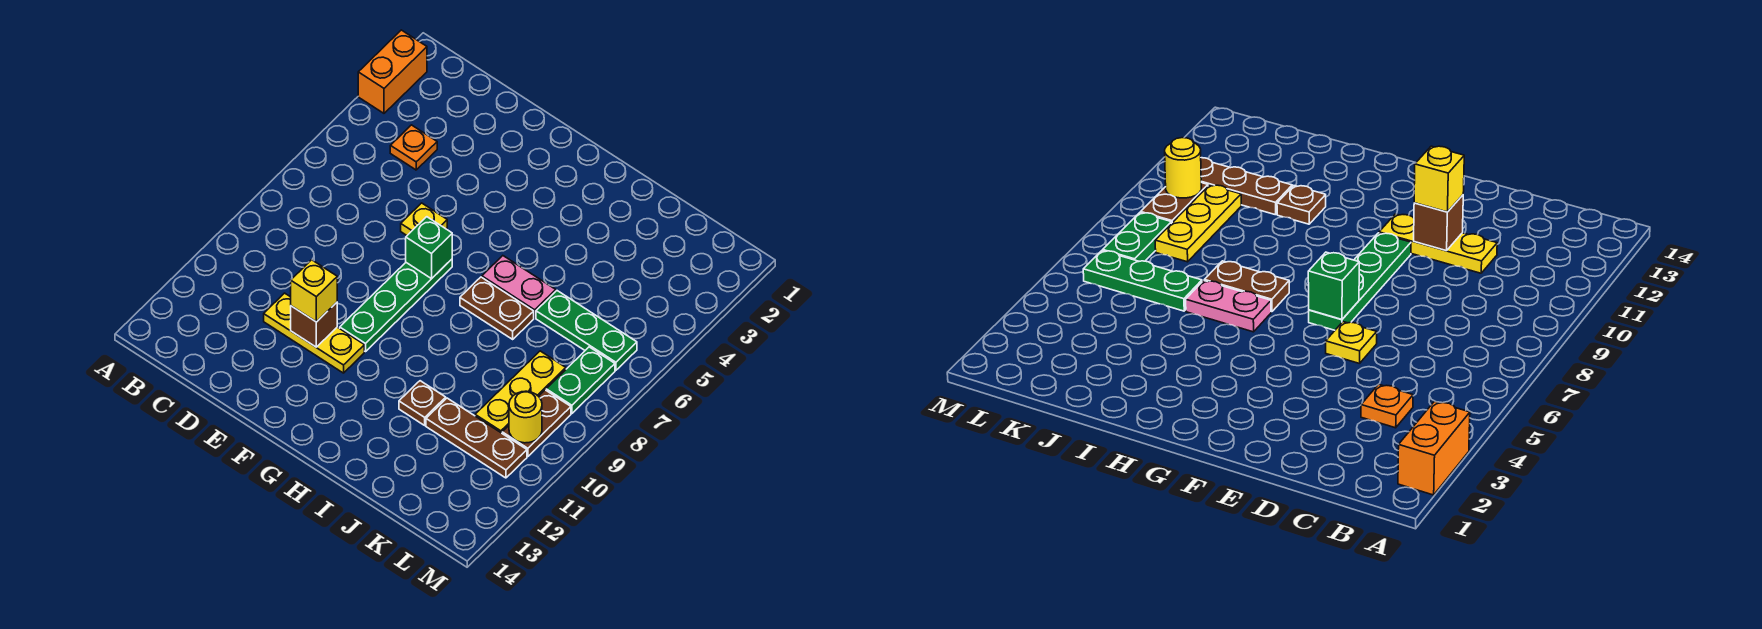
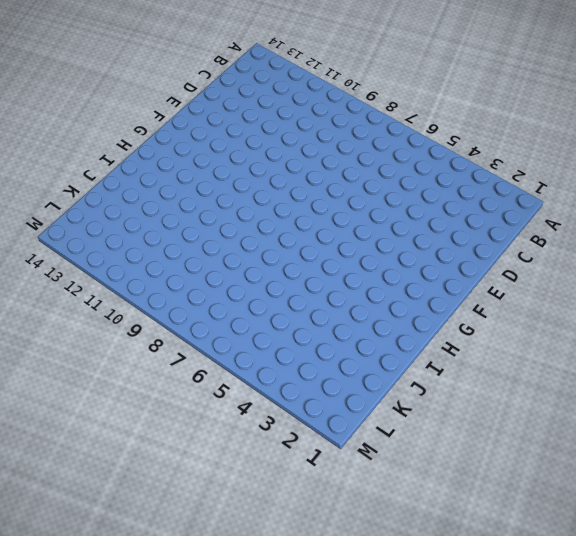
none -> orange 1x2 brick [358,30,427,113]
none -> orange 1x1 plate [390,125,437,170]
none -> yellow 1x3 plate [264,293,364,373]

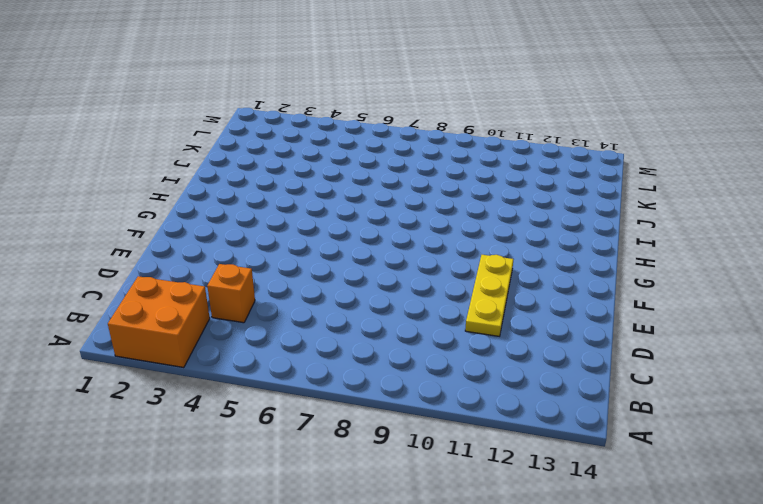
orange 2x2 brick [108,276,210,368] -> orange 1x2 brick [358,30,427,113]
orange 1x1 brick [207,264,255,323] -> orange 1x1 plate [390,125,437,170]
none -> yellow 1x1 plate [401,203,447,235]
none -> green 1x4 plate [340,259,452,352]
none -> pink 1x2 plate [482,256,556,318]

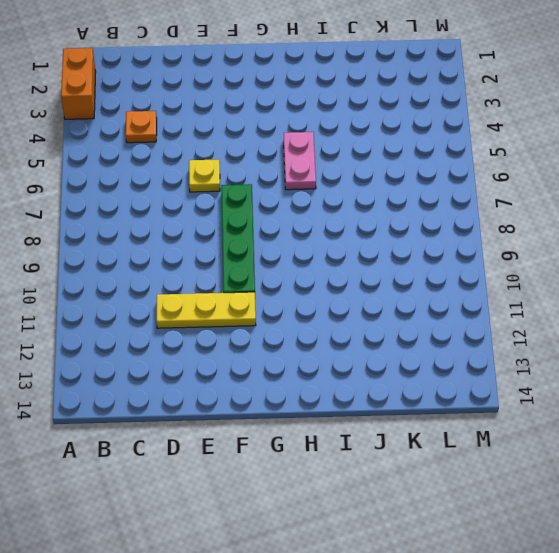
pink 1x2 plate [284,132,316,190] -> pink 1x2 plate turned to [482,256,556,318]
none -> brown 1x2 plate [460,277,534,339]
none -> brown 1x1 plate [399,381,446,425]
none -> green 1x3 plate [536,291,637,370]

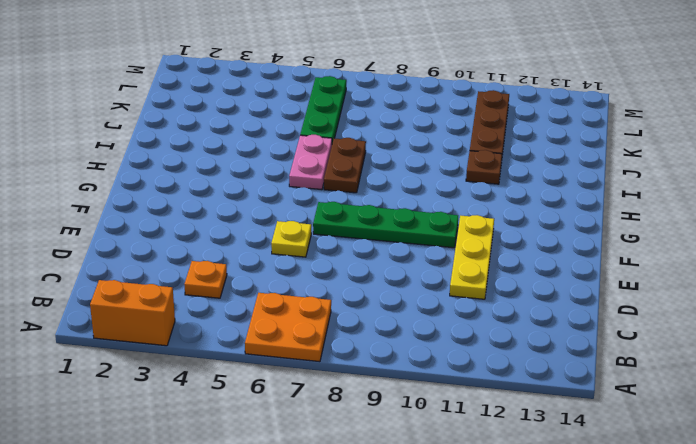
orange 2x2 plate [245,293,331,362] -> none
none -> yellow 1x3 plate [475,351,566,433]
none -> green 1x2 plate [546,347,615,413]
none -> brown 1x2 plate [502,390,571,456]

